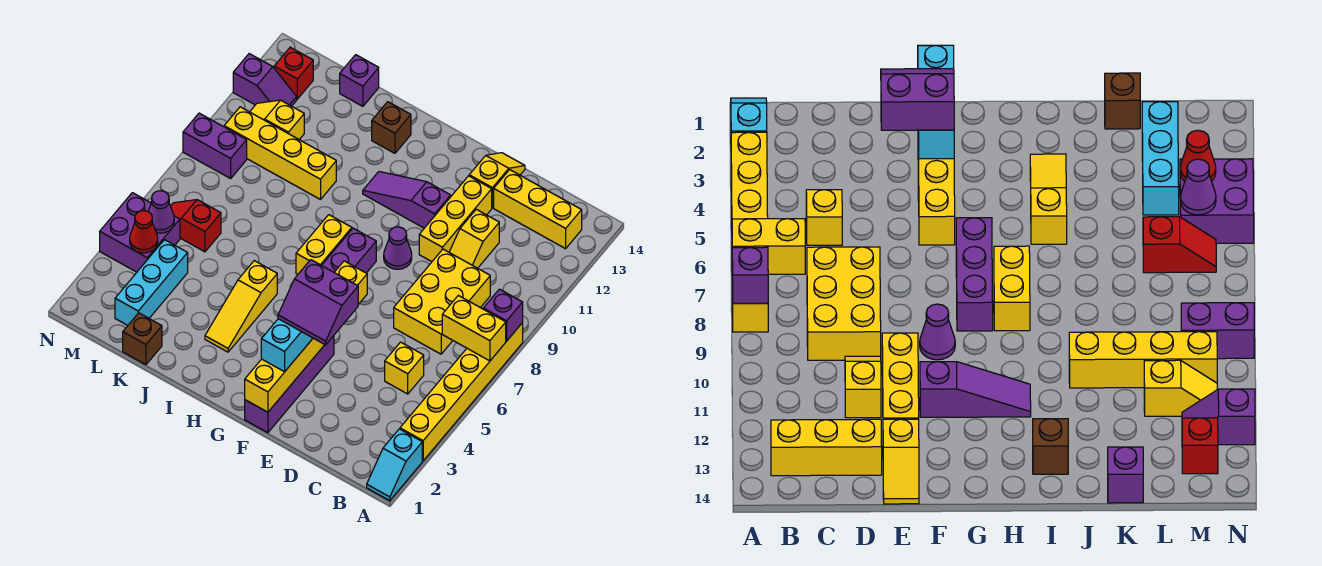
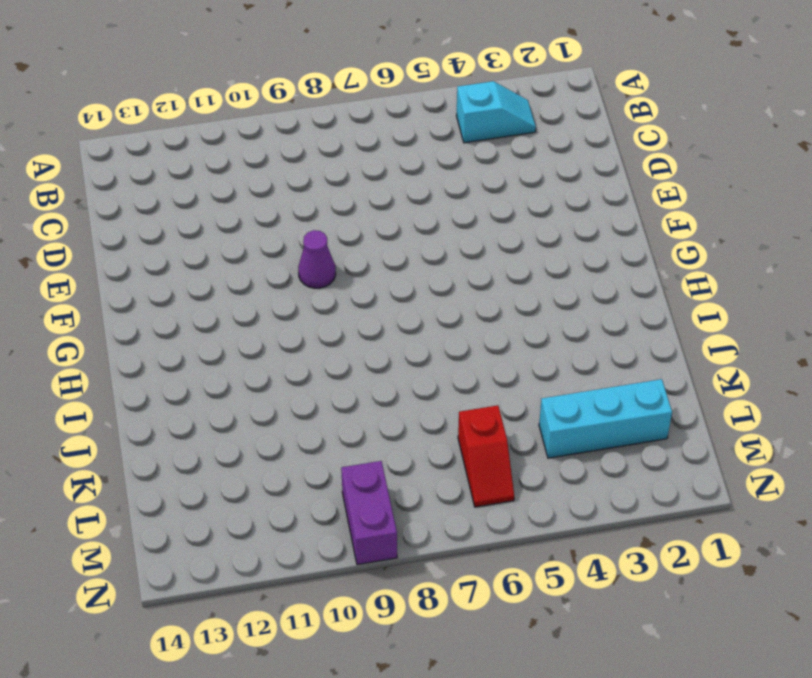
cyan 1x2 slope [456,81,536,143] -> cyan 1x2 slope moved to [367,429,422,501]
none -> yellow 1x6 brick [400,323,523,461]
none -> yellow 1x3 brick [494,170,582,249]
none -> yellow 1x1 brick [385,342,424,394]
none -> yellow 2x3 brick [394,249,490,354]

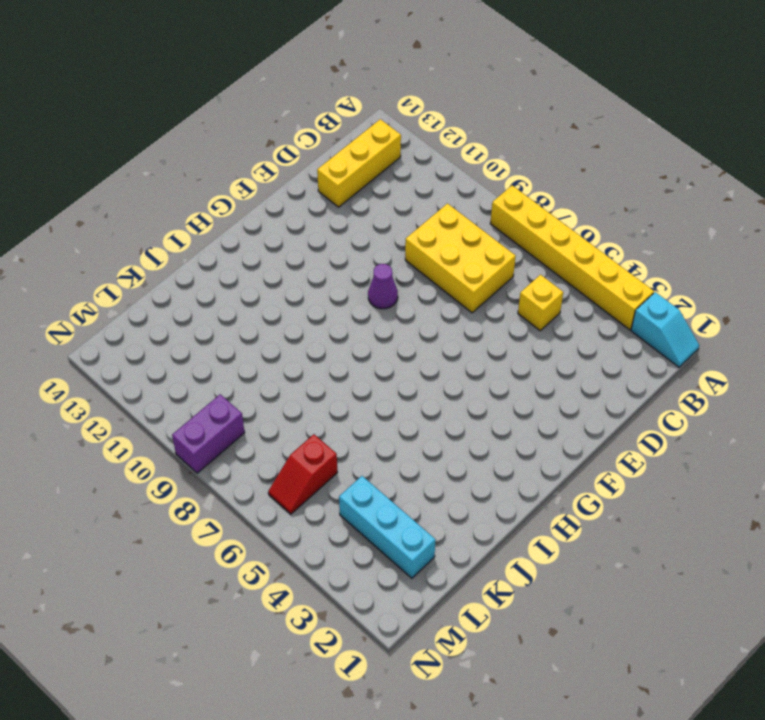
none -> yellow 1x2 slope [449,209,499,268]
none -> yellow 1x3 brick [419,176,492,262]
none -> yellow 1x2 slope [469,153,525,208]
none -> purple 1x4 brick [245,336,334,433]

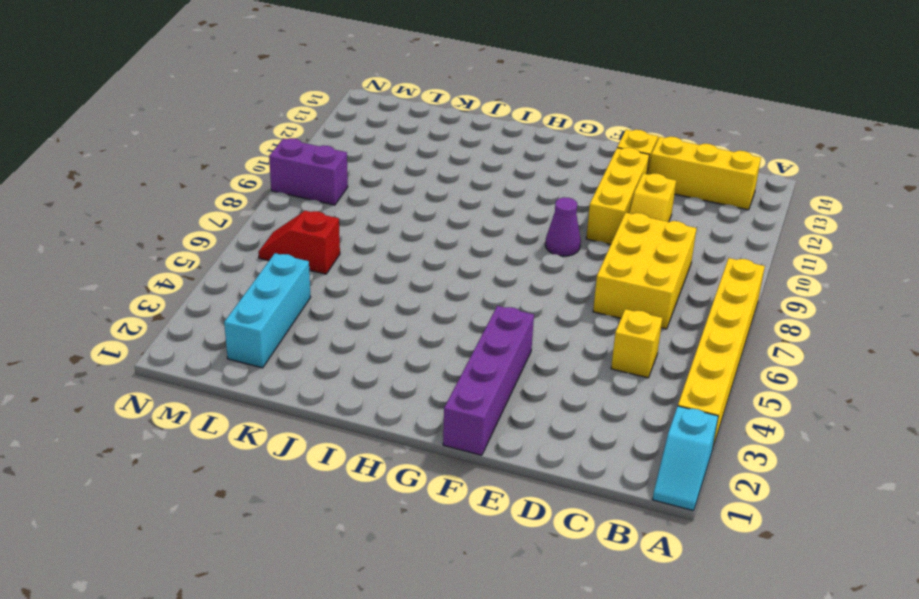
none -> purple 1x3 slope [363,172,451,228]
none -> purple 1x3 brick [322,228,376,273]
none -> yellow 1x2 brick [296,215,352,274]
none -> yellow 1x3 slope [205,261,277,352]

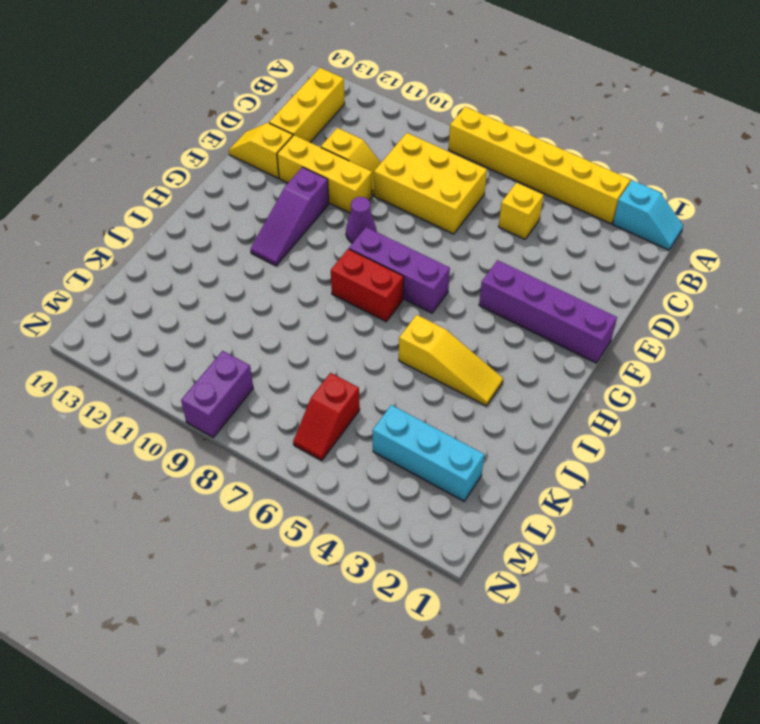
red 1x2 brick [331,249,404,321] -> yellow 1x2 brick [296,215,352,274]
none -> brown 1x1 brick [372,102,411,153]
none -> yellow 1x4 brick [224,107,336,199]
none -> brown 1x1 brick [123,313,162,365]
none -> purple 1x1 brick [340,55,379,106]

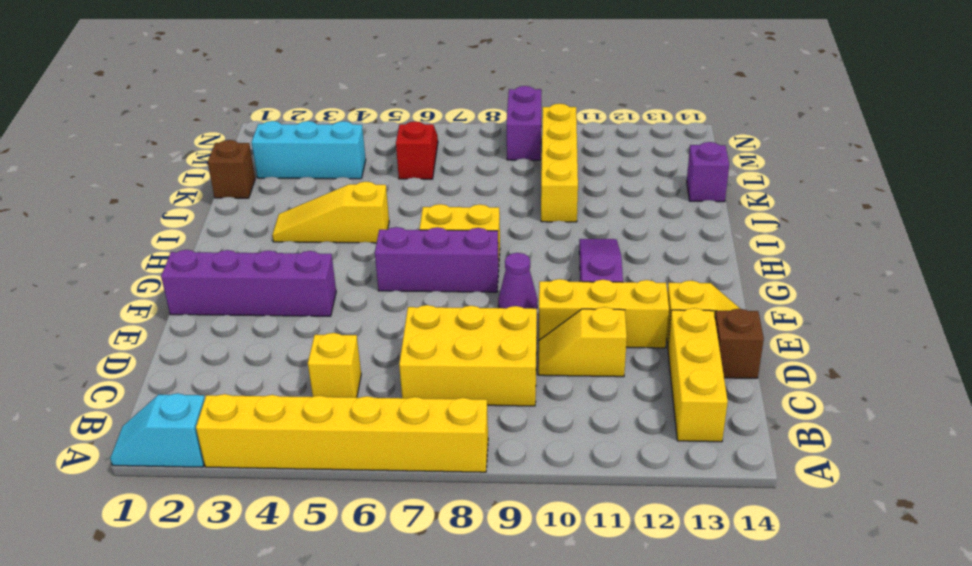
brown 1x1 brick [715,309,764,378] -> brown 1x1 brick moved to [372,102,411,153]
none -> yellow 1x2 slope [250,100,304,140]
none -> purple 2x2 brick [100,193,180,272]
none -> purple 1x2 slope [233,54,297,106]
none -> red 1x1 brick [274,47,313,99]

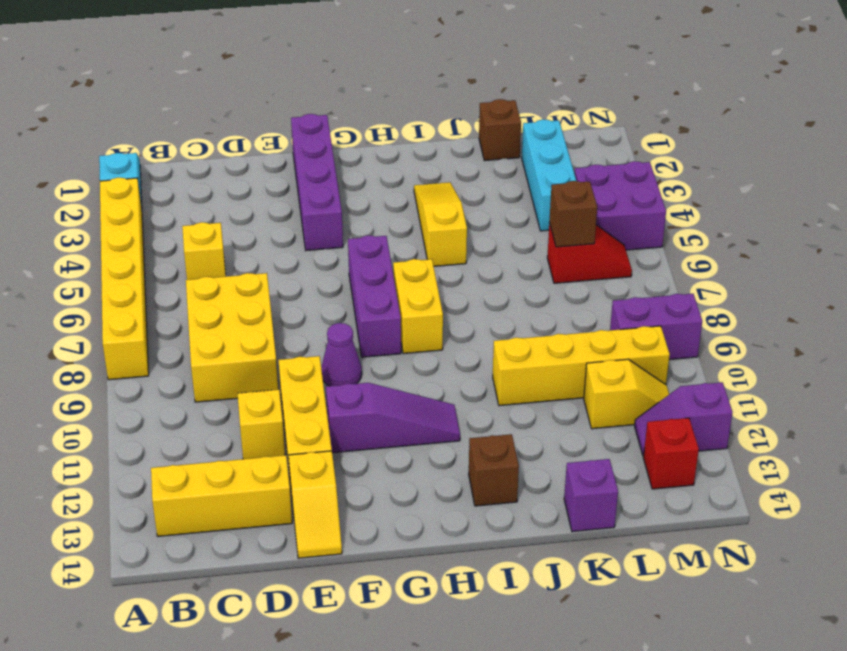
brown 1x1 brick [549,181,597,247] -> none
none -> yellow 1x2 brick [442,295,506,361]
none -> purple 1x1 brick [483,289,523,341]
none -> yellow 1x6 brick [245,261,367,412]
none -> red 1x1 cone [130,211,158,253]

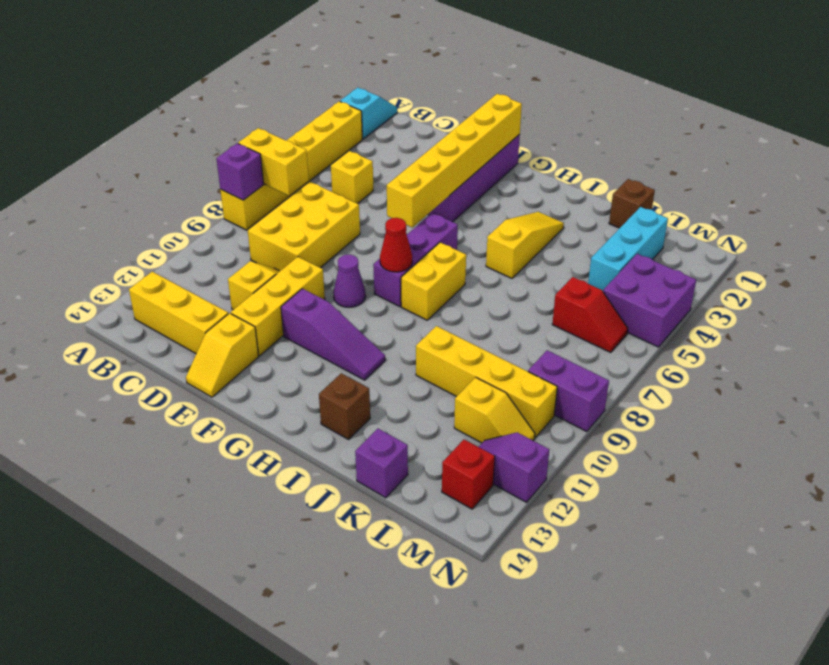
red 1x1 cone [380,218,412,272] -> red 1x1 cone moved to [130,211,158,253]
none -> purple 1x1 cone [148,191,174,233]
none -> cyan 1x3 brick [261,319,313,372]
none -> purple 2x2 slope [278,260,358,345]

